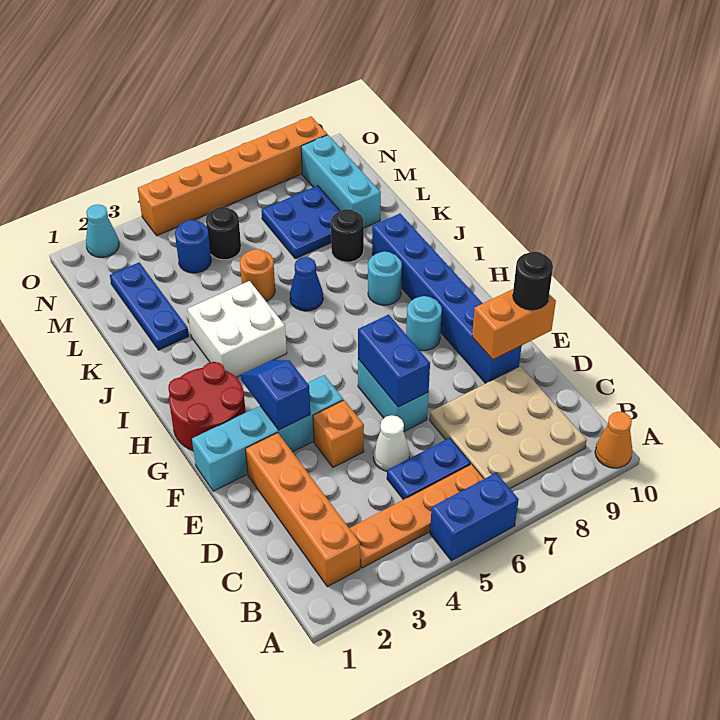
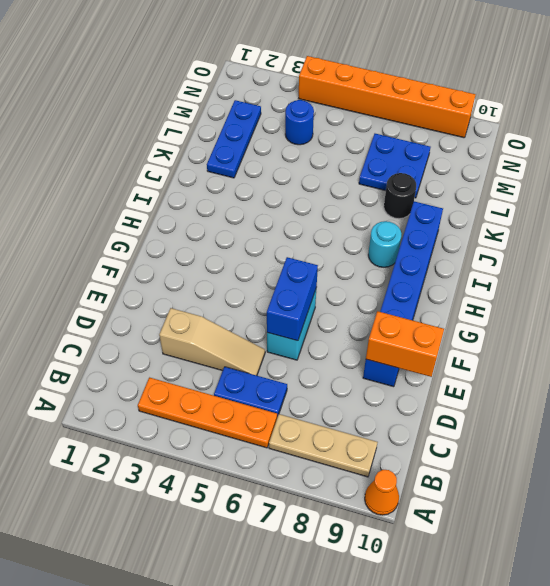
tan 1x3 plate [269,414,378,477] -> tan 3x3 plate [430,366,587,488]
tan 1x3 slope [159,308,265,376] -> white 1x1 cone [373,415,410,471]
none -> blue 1x2 brick [430,473,519,561]
none -> orange 1x4 brick [245,433,360,587]
none -> orange 1x1 brick [313,400,364,467]

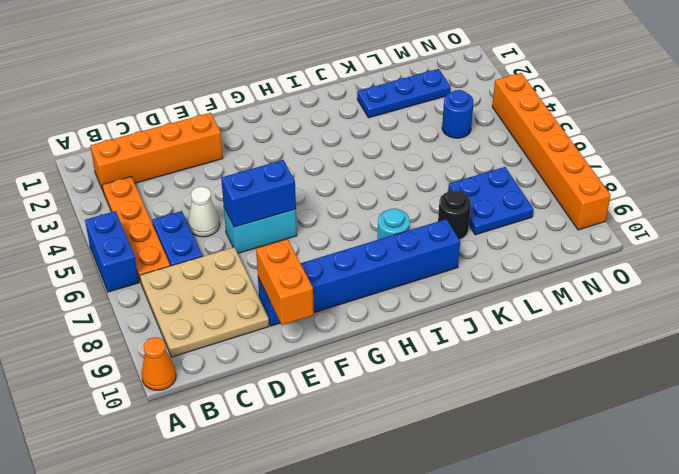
none -> orange 1x1 brick [313,400,364,467]
none -> cyan 1x4 brick [192,375,343,491]
none -> red 2x2 round brick [168,362,246,451]

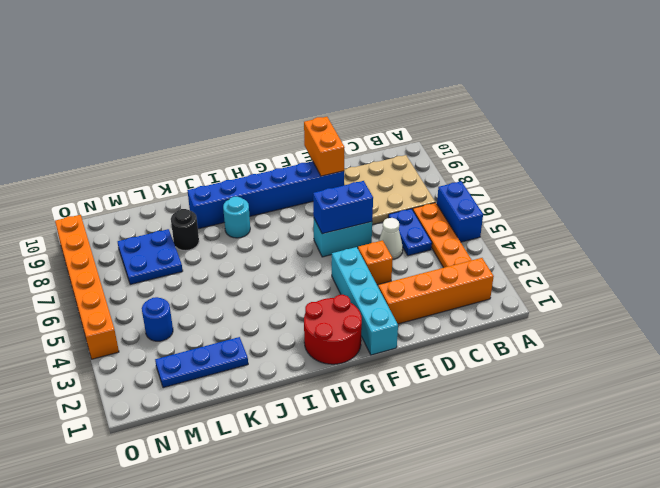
none -> orange 1x1 cone [595,412,632,468]
none -> cyan 1x1 round brick [406,296,442,351]
none -> white 2x2 brick [188,281,287,377]

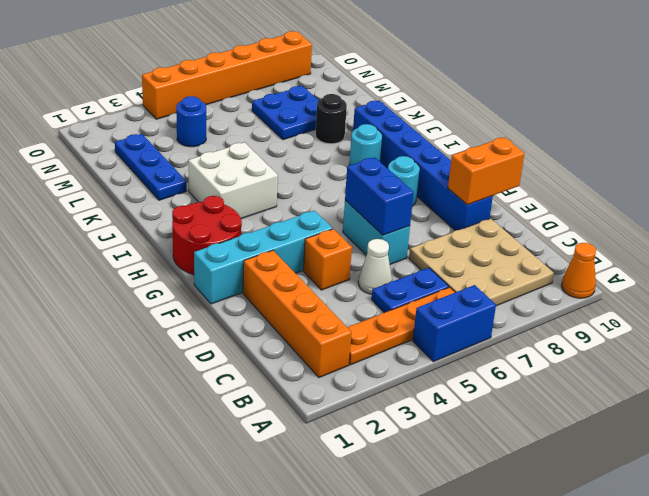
none -> blue 1x1 cone [290,257,323,311]
none -> orange 1x1 round brick [240,249,275,301]
none -> cyan 1x3 brick [301,135,381,228]

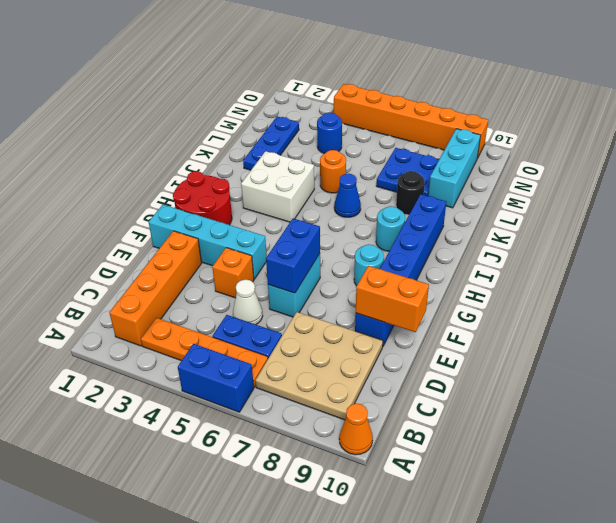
none -> black 1x1 round brick [206,207,241,260]
none -> cyan 1x1 cone [86,204,119,257]
none -> blue 1x2 slope [241,360,310,430]

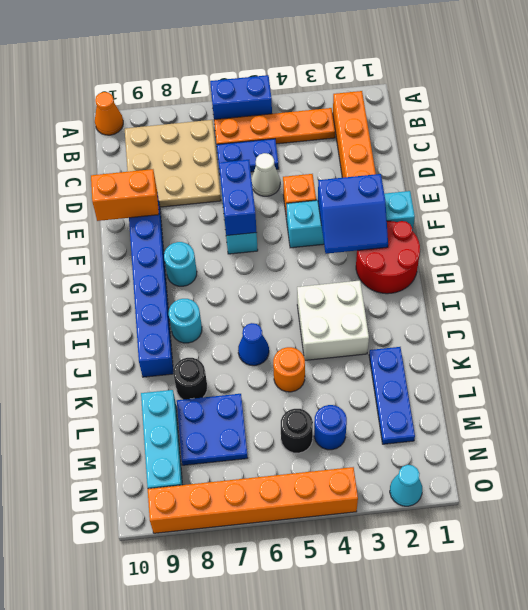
blue 2x2 slope [318,174,388,254] -> blue 1x2 slope [241,360,310,430]
none -> black 1x1 round brick [513,252,553,310]

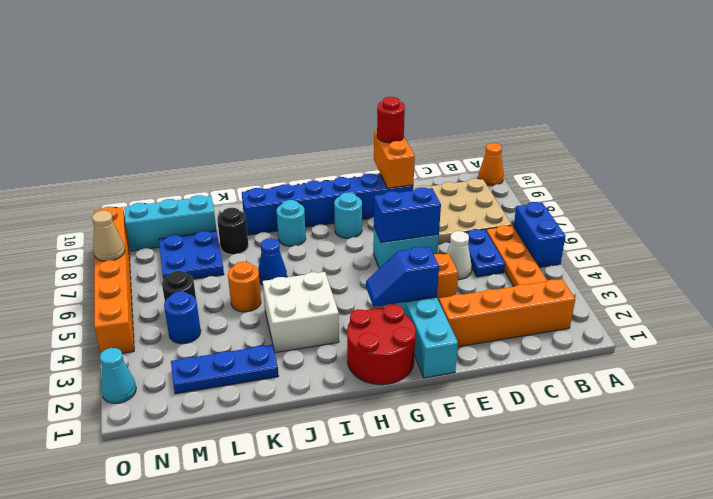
red 1x1 round brick [377,97,405,143] -> black 1x1 round brick [513,252,553,310]
tan 1x1 cone [92,211,125,261] -> none

